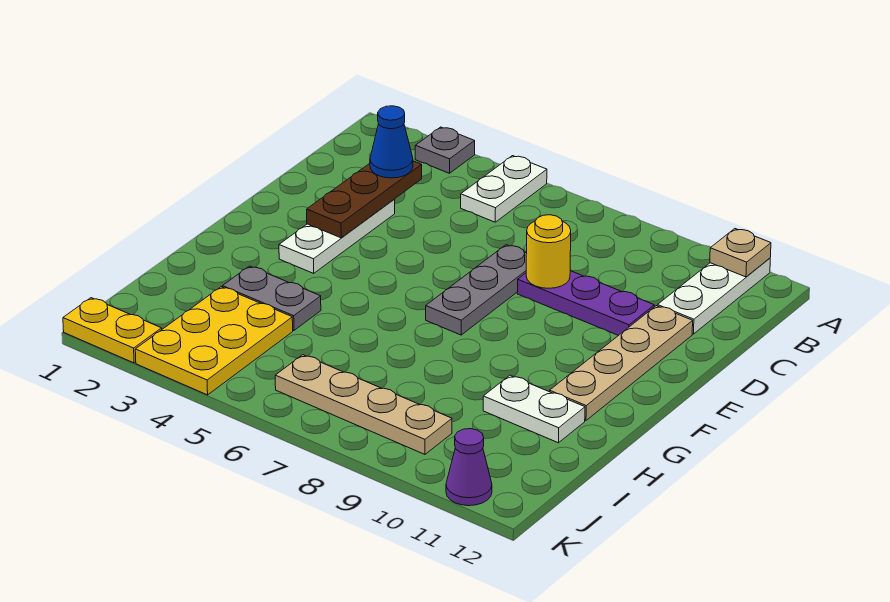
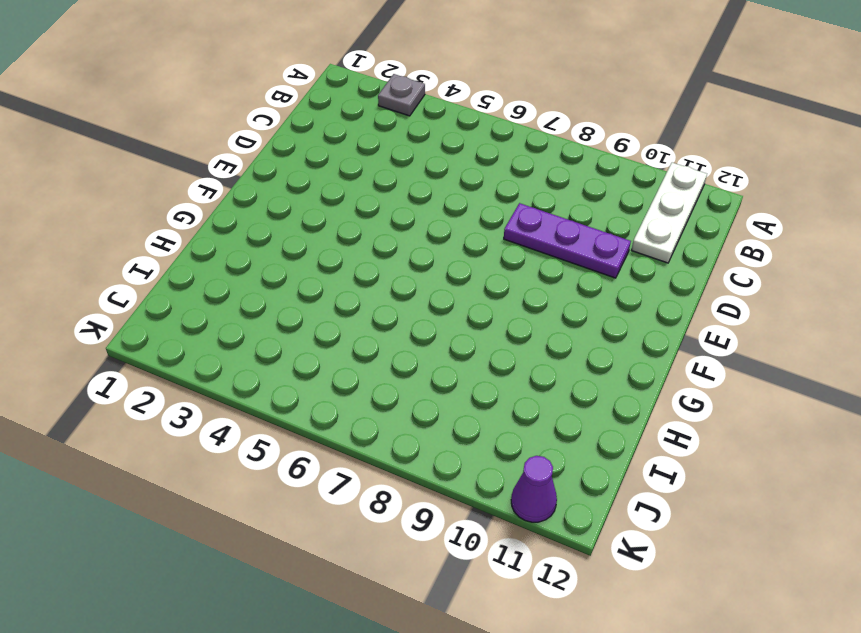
none -> white 1x2 plate [461,156,547,222]
none -> white 1x3 plate [279,200,395,273]
none -> grey 1x3 plate [426,245,527,335]

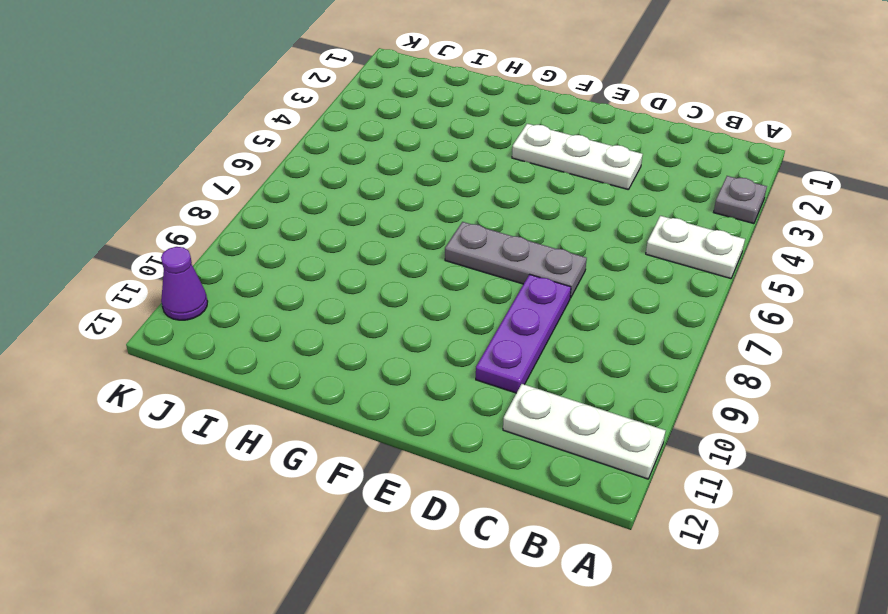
none -> tan 1x4 plate [550,306,693,420]
none -> grey 1x2 plate [222,266,321,330]
none -> white 1x2 plate [483,375,585,443]

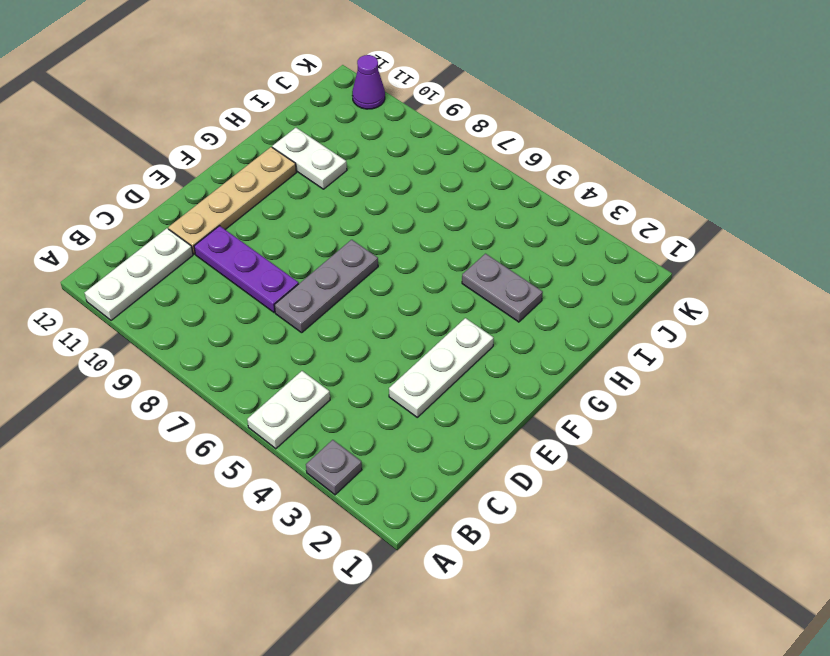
none -> yellow 2x3 plate [135,287,293,395]
none -> tan 1x4 plate [275,355,452,454]
none -> yellow 1x2 plate [63,298,162,363]

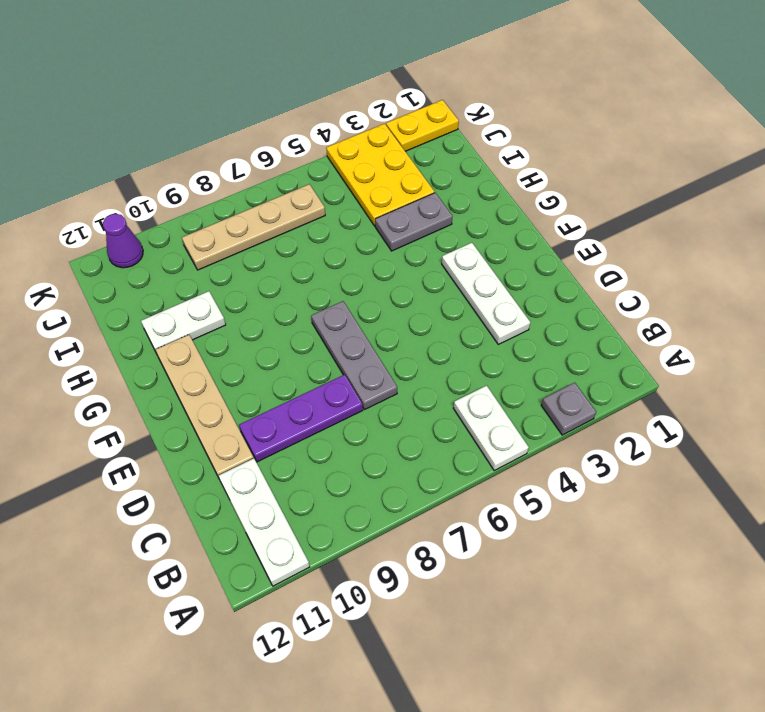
none -> tan 1x1 plate [710,229,771,277]
none -> brown 1x3 plate [307,161,422,238]
none -> yellow 1x1 round brick [526,215,571,288]

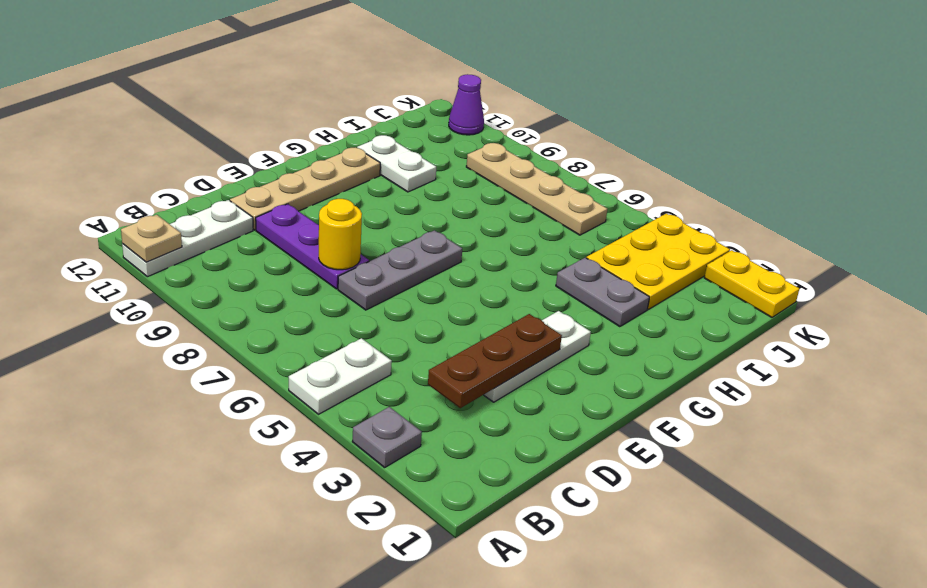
none -> blue 1x1 cone [370,106,413,178]

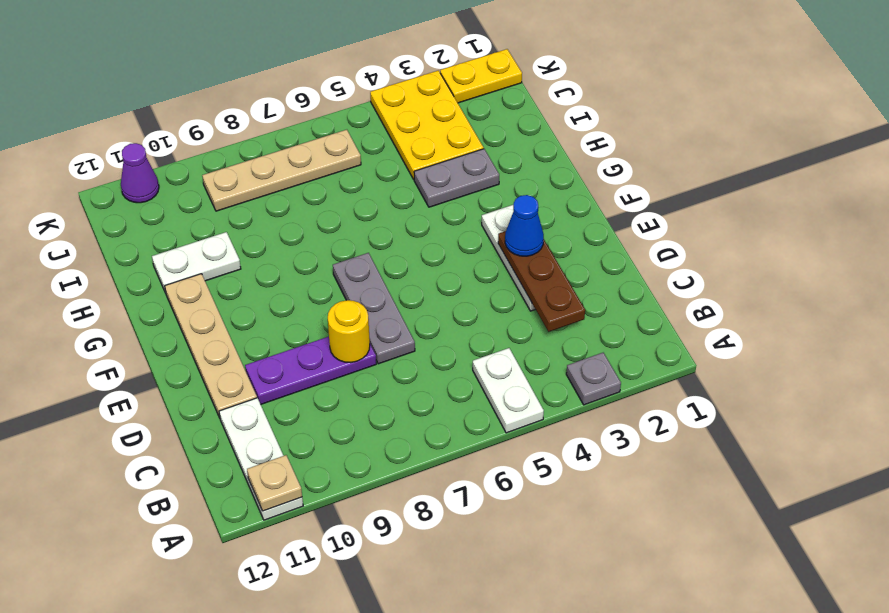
blue 1x1 cone [505,195,544,256] -> blue 1x1 cone moved to [370,106,413,178]

